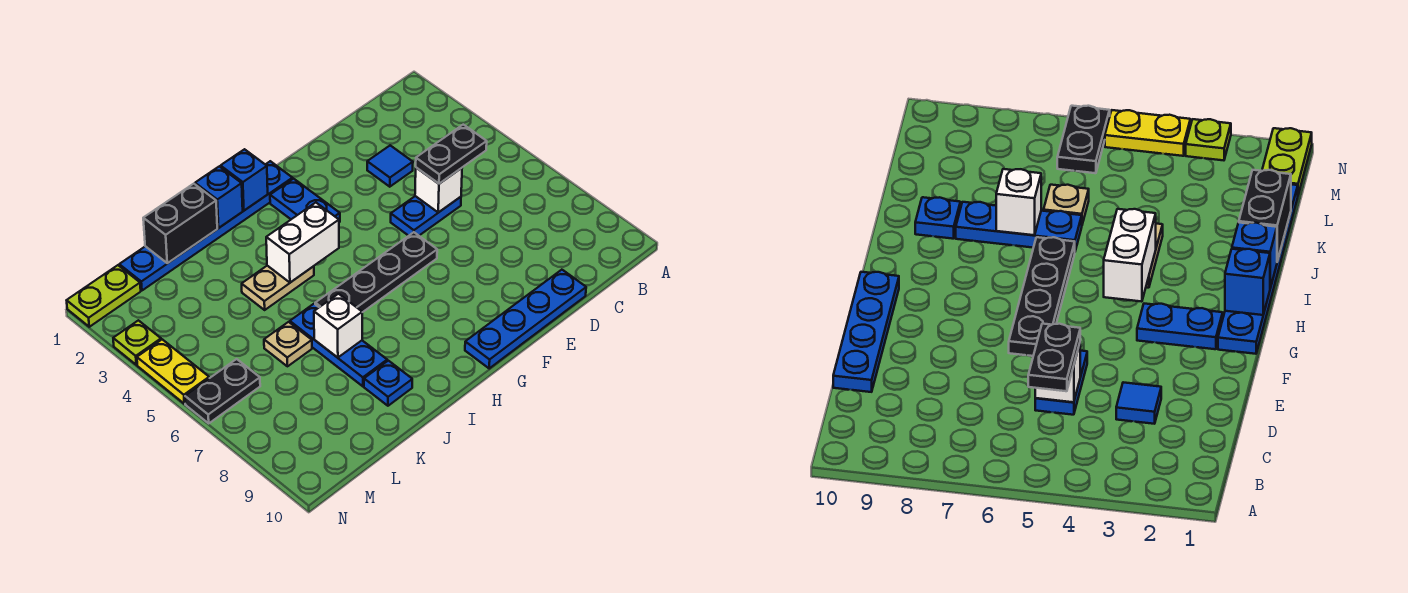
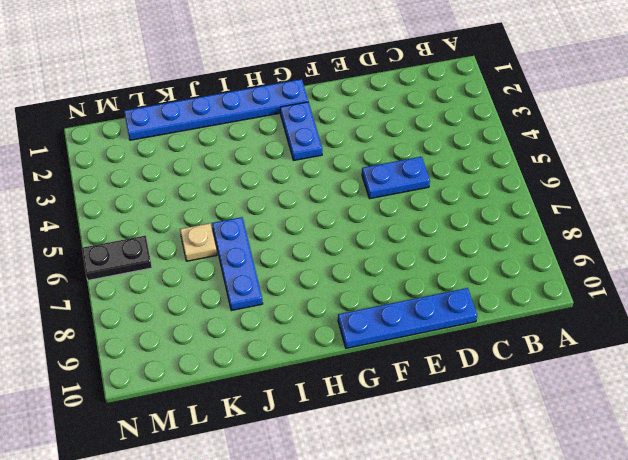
none -> blue 1x1 tile [367,145,413,187]
none -> black 1x4 plate [315,232,437,312]
none -> tan 1x2 plate [242,266,314,310]

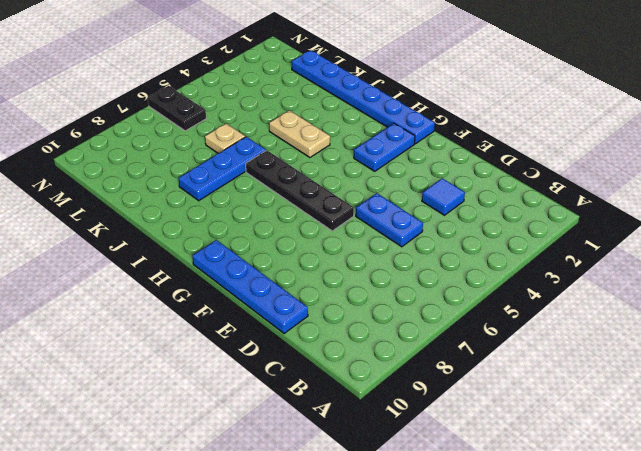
none -> blue 1x1 plate [364,361,412,406]
none -> lime 1x2 plate [67,265,141,327]
none -> lime 1x1 plate [113,320,161,365]

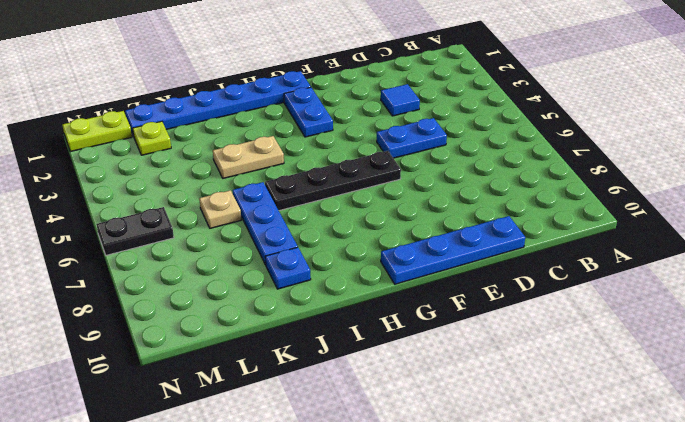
lime 1x1 plate [133,121,171,155] -> lime 1x1 plate moved to [113,320,161,365]
none -> yellow 1x2 plate [137,339,209,404]
none -> white 1x1 brick [415,168,462,213]
none -> blue 1x1 brick [221,149,268,211]

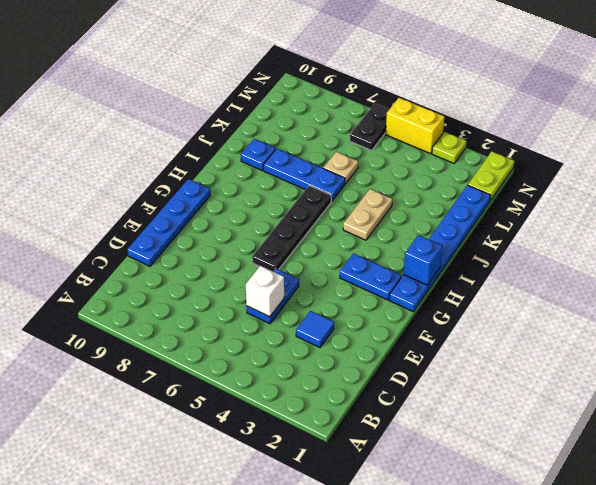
yellow 1x2 brick [385,98,444,154] -> yellow 1x2 plate [137,339,209,404]
none -> white 1x2 brick [266,203,339,283]
none -> blue 1x1 brick [195,166,243,228]
none -> black 1x2 brick [143,184,217,263]

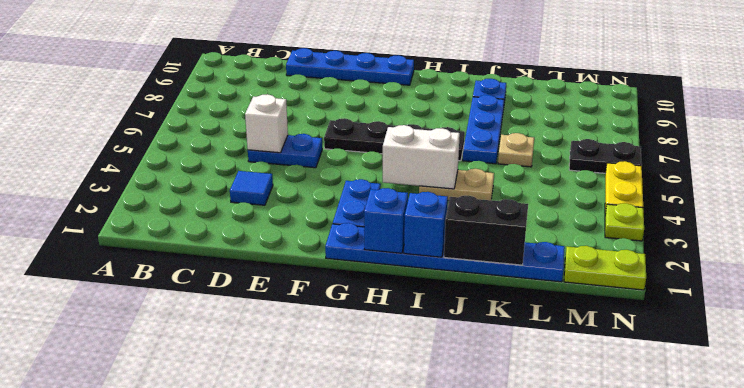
none -> white 1x1 brick [314,294,362,358]
none -> black 1x2 plate [416,125,487,184]

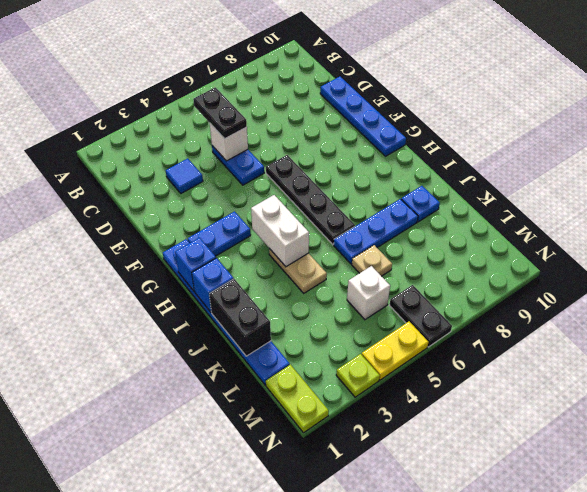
white 1x1 brick [347,266,390,320] -> white 1x1 brick moved to [314,294,362,358]

